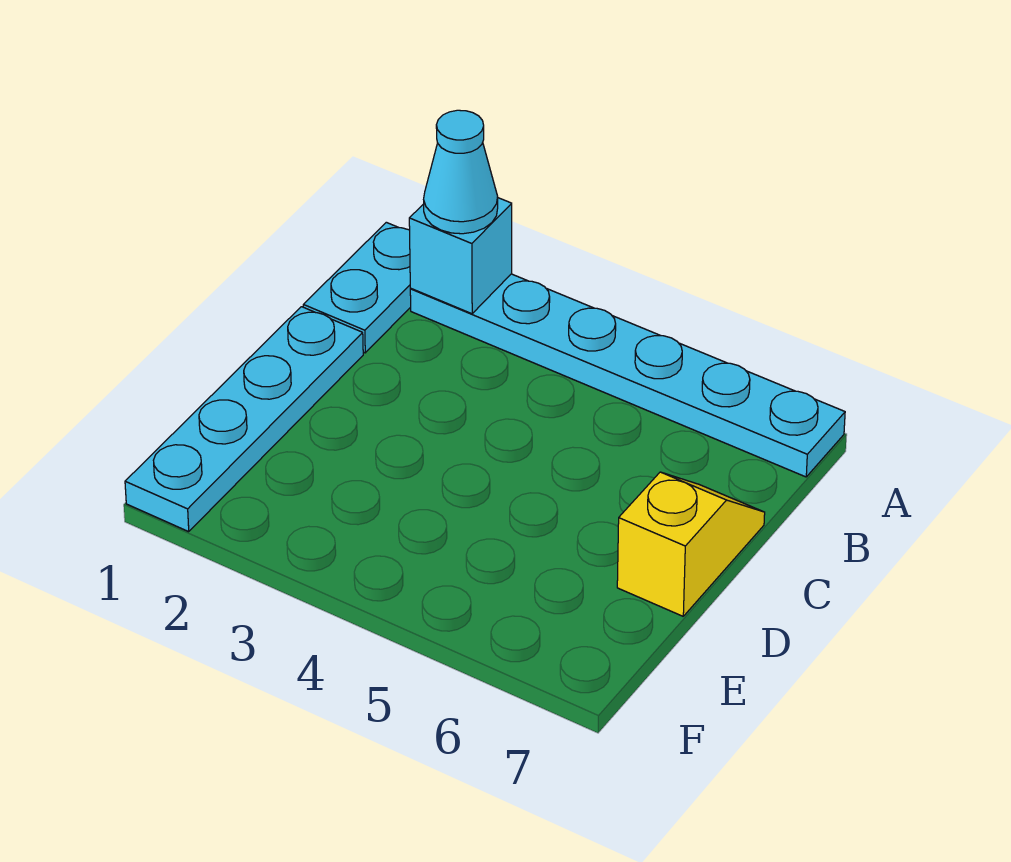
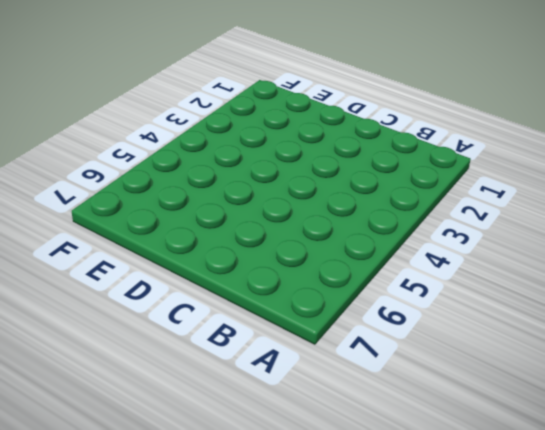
none -> cyan 1x2 plate [303,222,411,353]
none -> cyan 1x6 plate [410,274,845,477]

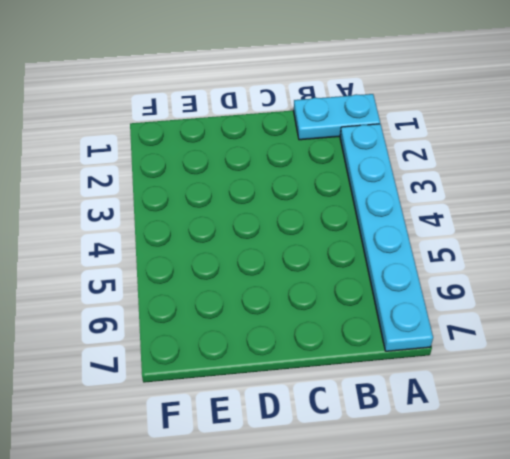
none -> cyan 1x4 plate [125,307,363,532]
none -> yellow 1x2 slope [617,472,765,616]

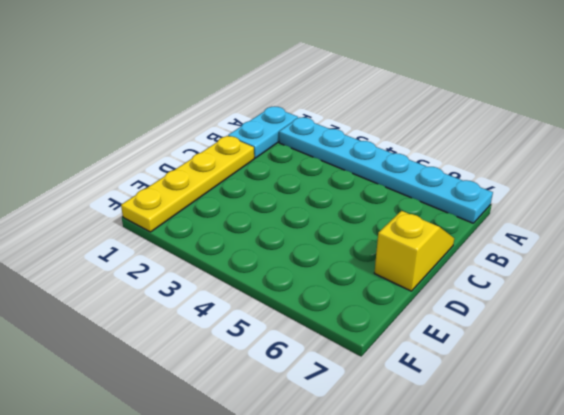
yellow 1x4 plate [121,136,254,232] -> cyan 1x4 plate [125,307,363,532]
none -> cyan 1x1 brick [409,198,512,314]
none -> cyan 1x1 cone [424,110,498,234]

